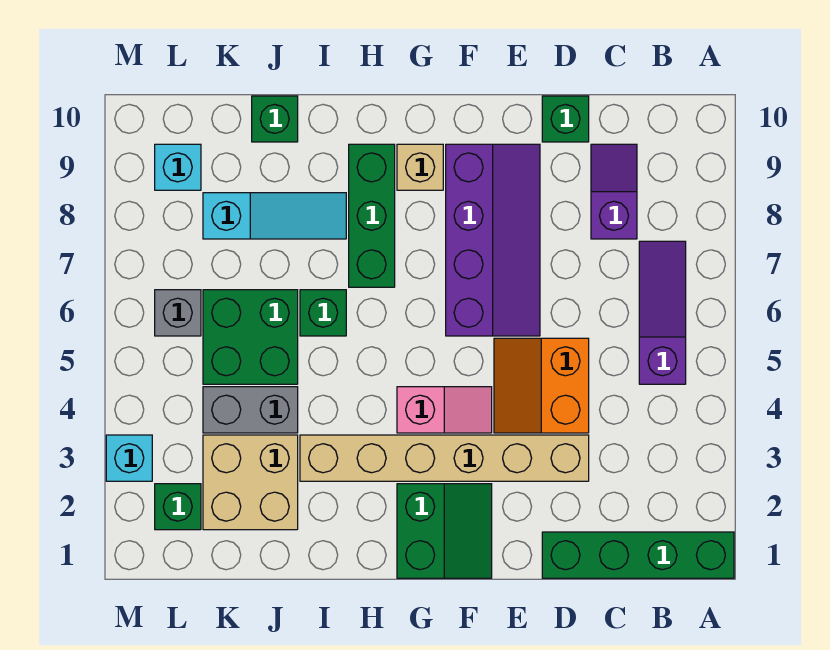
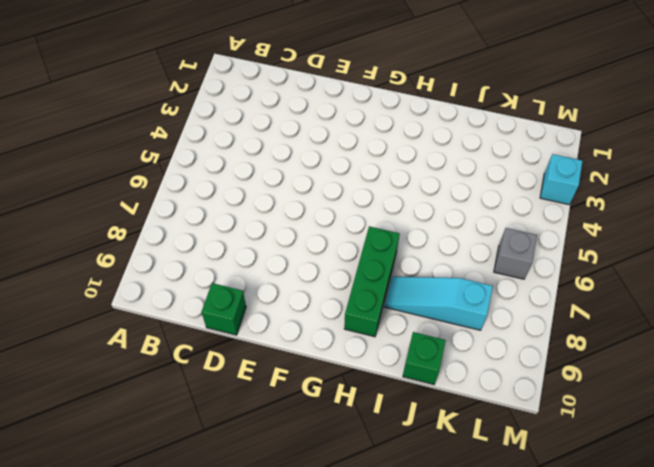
none -> green 1x4 brick [542,532,734,578]
none -> purple 1x3 slope [639,241,686,384]
none -> purple 1x2 slope [591,144,637,239]

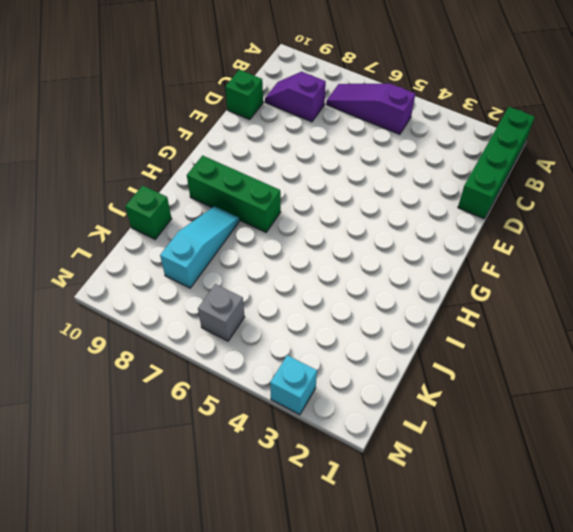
none -> tan 1x6 brick [300,435,589,481]
none -> orange 2x2 slope [494,338,589,433]
none -> purple 2x4 slope [446,144,540,336]

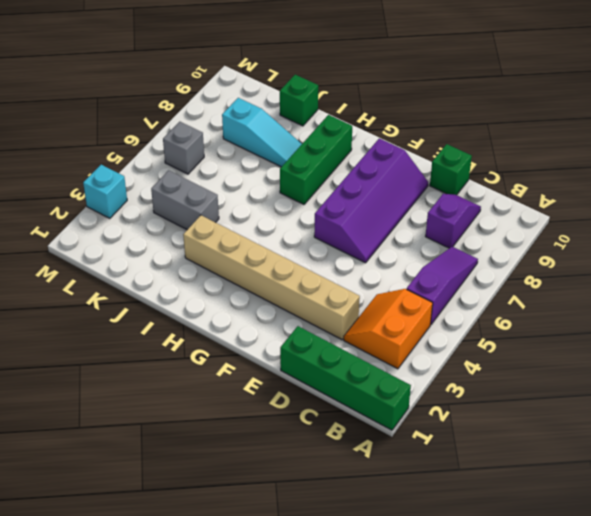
orange 2x2 slope [344,289,433,369] -> orange 2x2 slope moved to [494,338,589,433]
none -> green 2x2 slope [397,484,492,578]
none -> pink 1x2 slope [397,387,492,433]
none -> tan 1x1 brick [397,144,443,190]

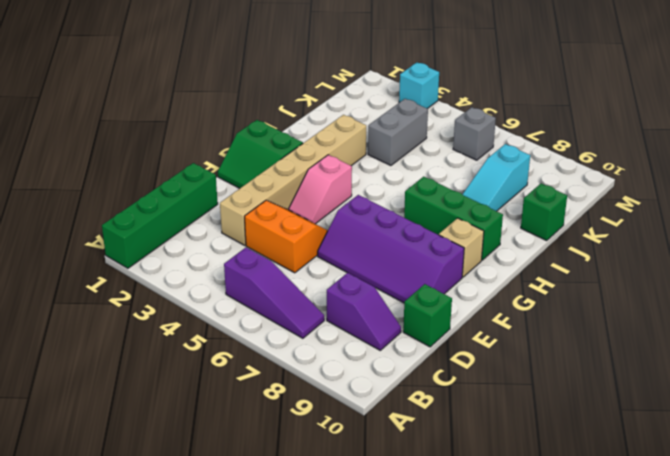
none -> green 1x1 brick [300,290,346,336]
none -> tan 2x2 brick [203,435,298,530]
none -> green 2x2 brick [203,290,298,384]

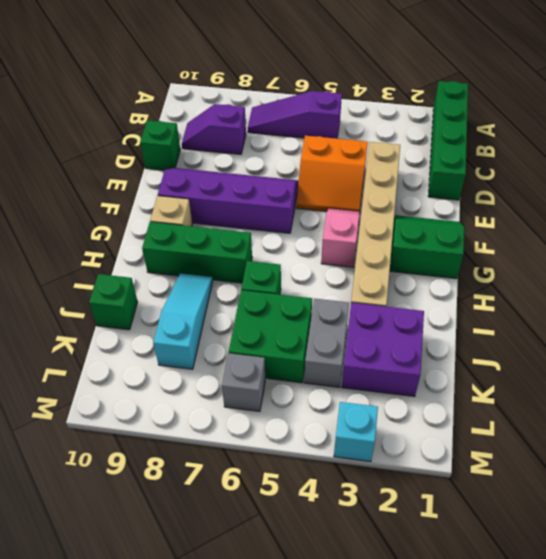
purple 2x2 brick [342,303,424,397] -> tan 2x2 brick [203,435,298,530]
none -> green 1x1 brick [155,484,201,530]
none -> cyan 1x1 brick [155,144,201,190]

